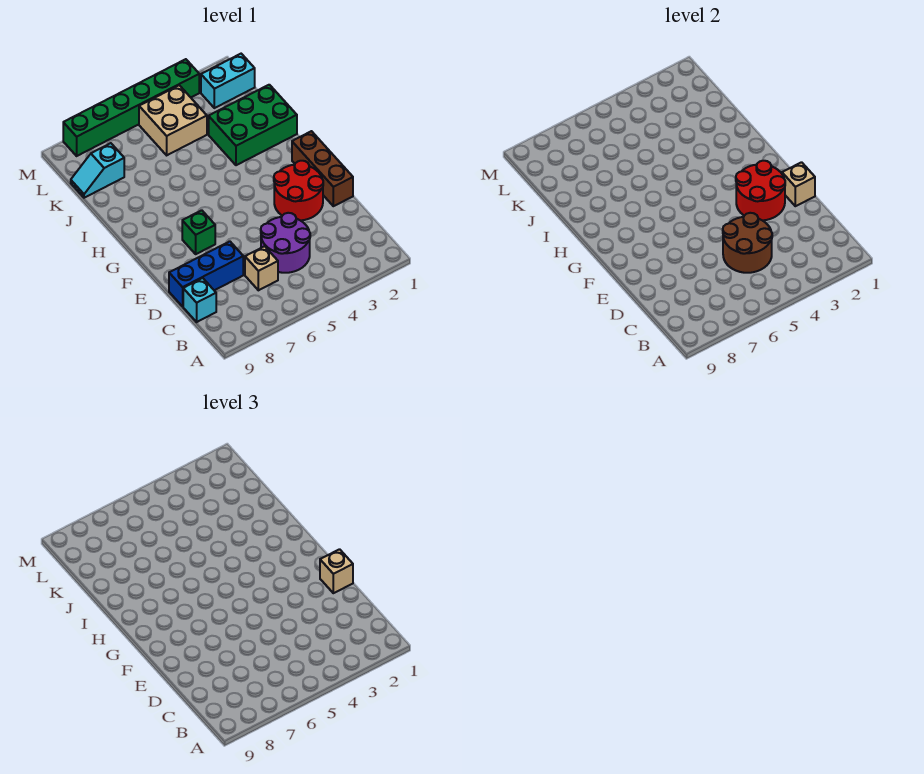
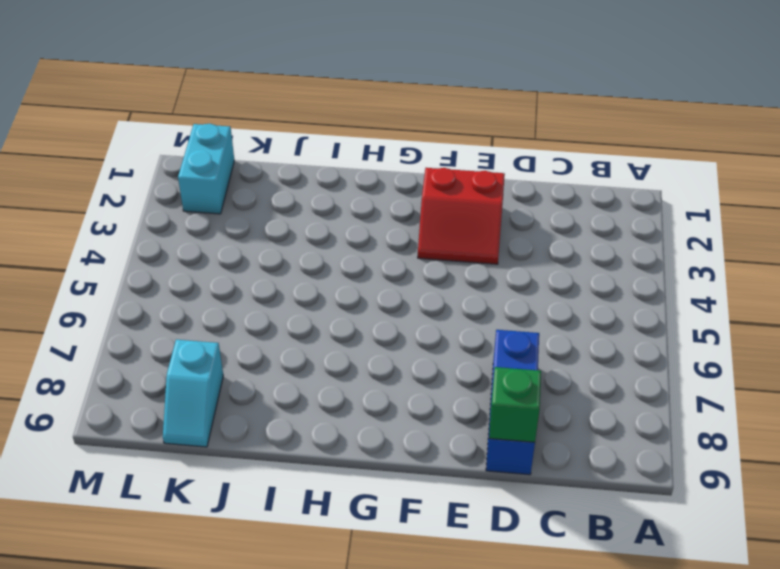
green 1x1 brick [489,367,541,442] -> green 1x1 brick moved to [182,210,215,254]
red 2x2 slope [418,168,505,264] -> red 2x2 round brick [274,161,323,220]
none -> purple 2x2 round brick [261,213,310,273]
none -> tan 1x1 brick [245,246,278,290]
none -> cyan 1x1 brick [183,278,216,322]

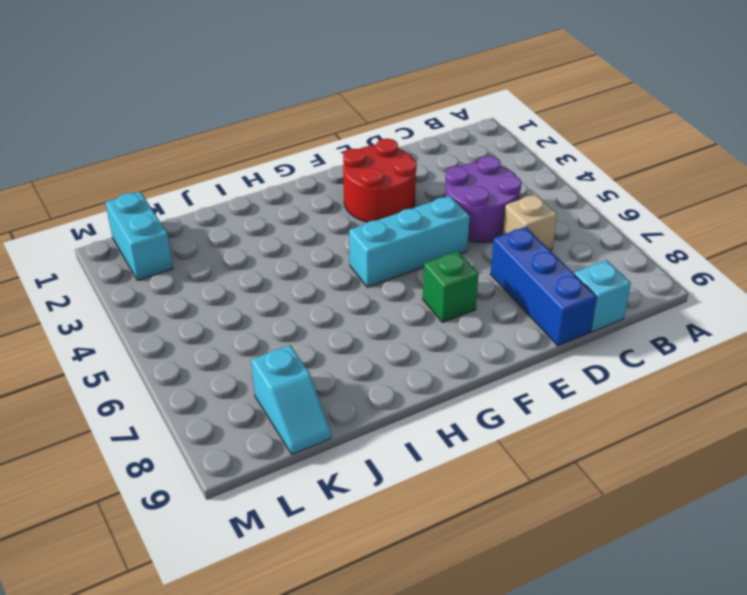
cyan 1x3 brick [349,196,470,287] -> none
none -> brown 1x3 brick [292,131,353,206]
none -> green 2x3 brick [209,85,297,165]
none -> tan 2x2 brick [139,85,207,155]

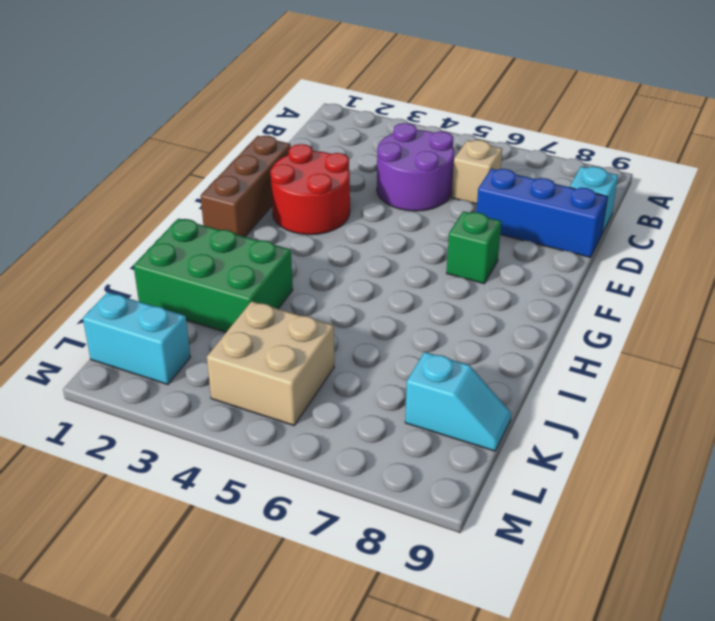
none -> green 1x6 brick [63,59,199,156]
none -> brown 2x2 round brick [723,213,772,273]
none -> tan 1x1 brick [782,162,815,206]

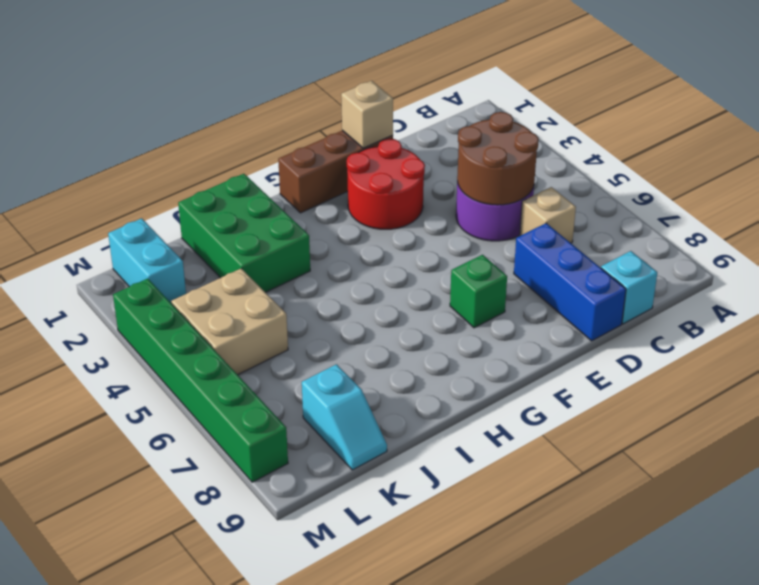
none -> red 2x2 round brick [736,161,785,220]
none -> tan 1x1 brick [320,549,353,593]

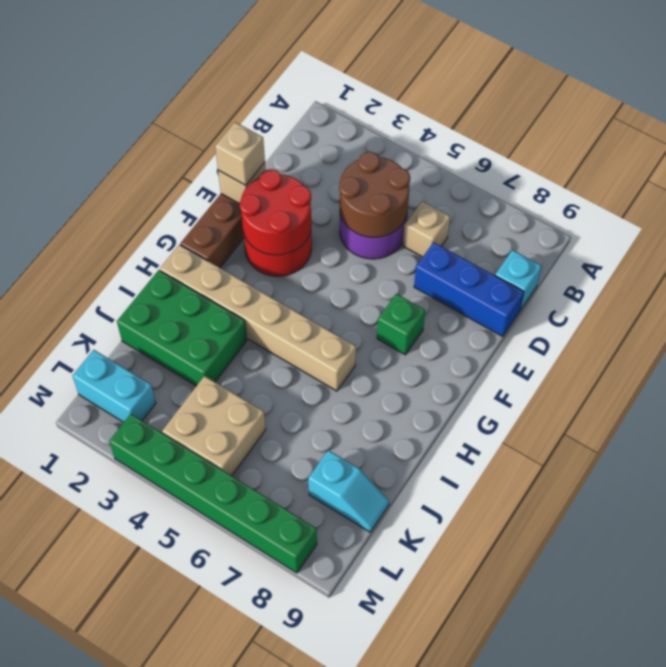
tan 1x6 brick [160,245,356,391] -> none

